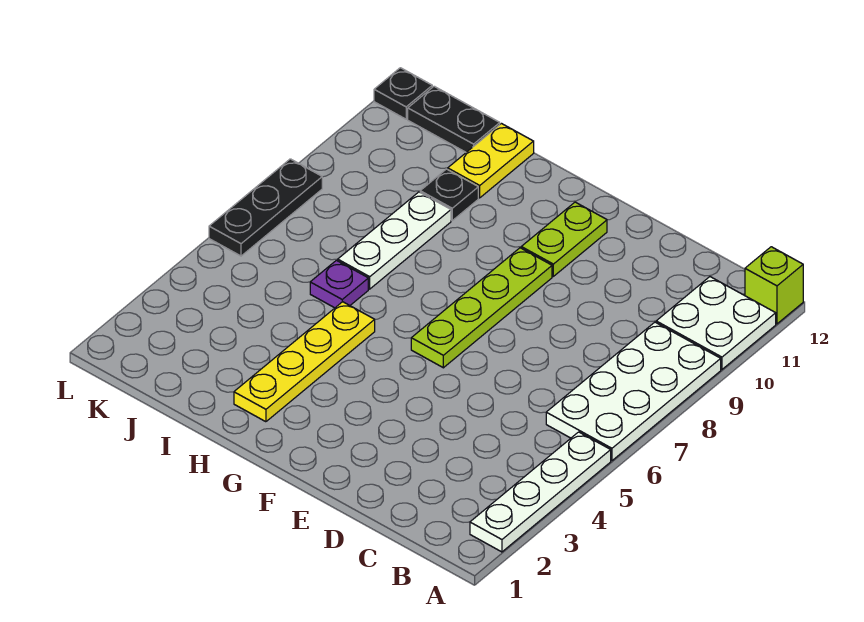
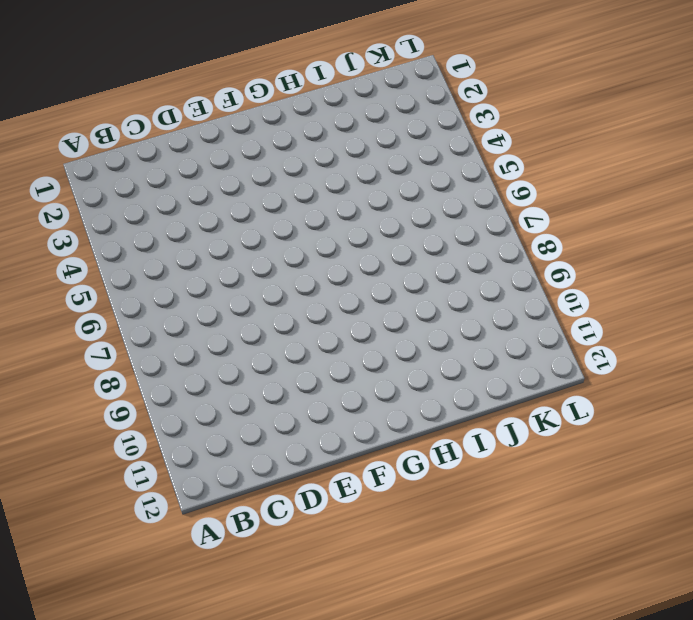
none -> white 1x4 plate [470,432,611,552]
none -> white 2x4 plate [546,322,721,461]
none -> white 2x2 plate [656,277,776,369]

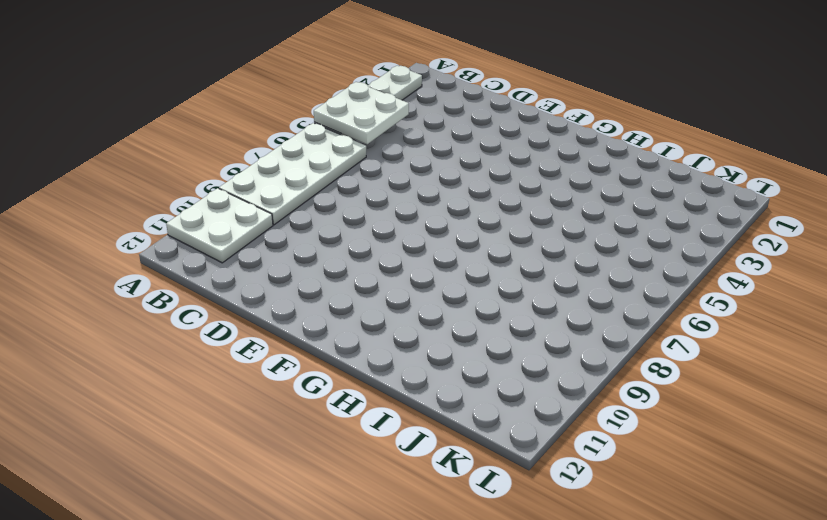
white 2x2 plate [314,82,409,144] -> none
none -> lime 1x1 brick [745,247,803,324]
none -> lime 1x4 plate [411,248,552,368]
none -> lime 1x2 plate [521,202,607,276]

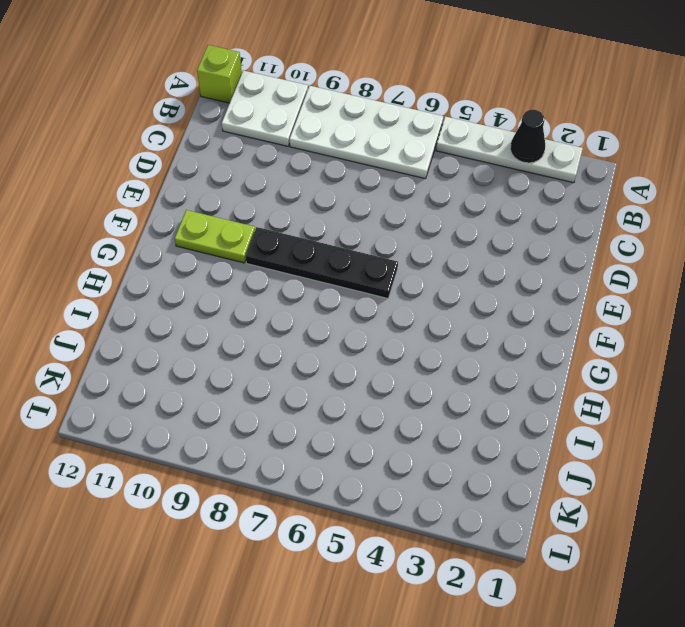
black 1x1 cone [510,110,545,163] -> none
black 1x4 plate [246,227,398,298] -> lime 1x4 plate [411,248,552,368]
none -> yellow 1x4 plate [234,302,375,422]
none -> purple 1x1 plate [310,260,368,308]
none -> white 1x3 plate [338,192,451,289]

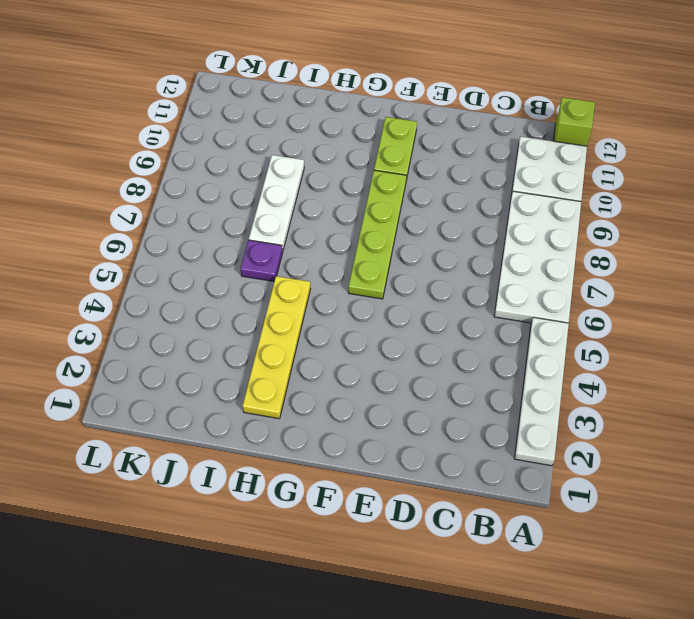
none -> black 1x1 plate [420,169,478,220]
none -> yellow 1x2 plate [448,124,534,198]
none -> black 1x2 plate [408,86,500,152]

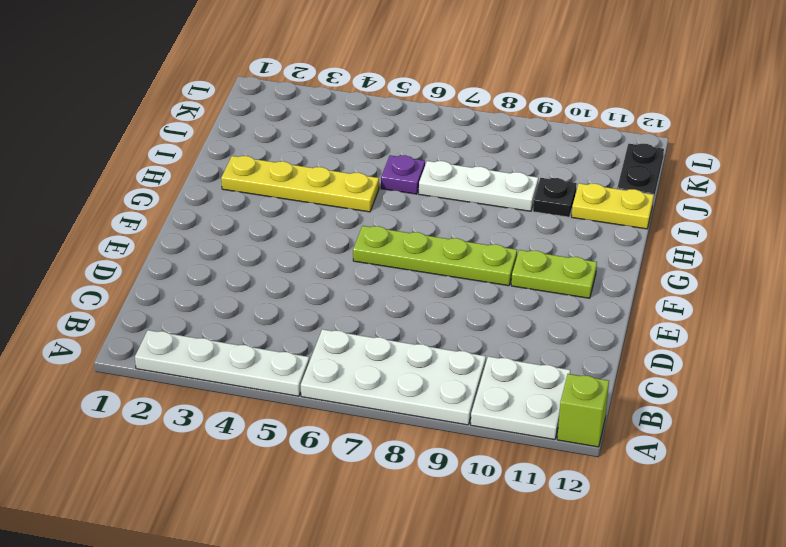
none -> black 1x3 plate [209,159,322,256]
none -> black 1x1 plate [374,68,432,119]

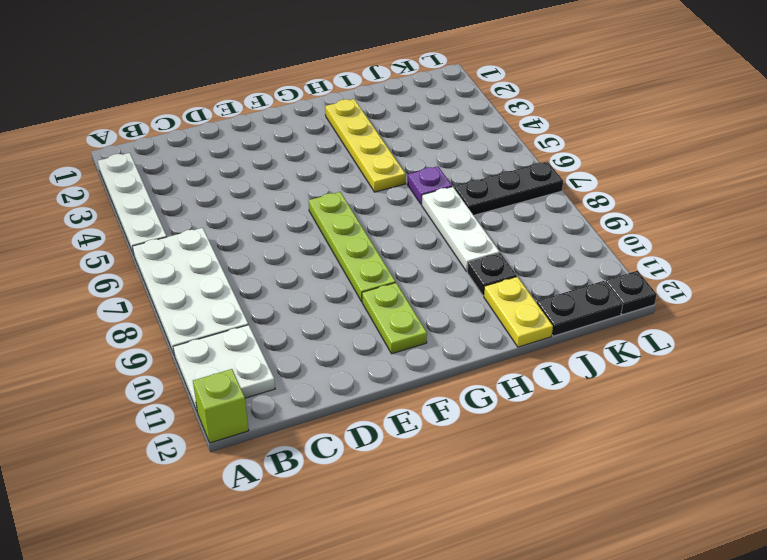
black 1x3 plate [454,161,563,215] -> black 1x3 plate turned to [209,159,322,256]

